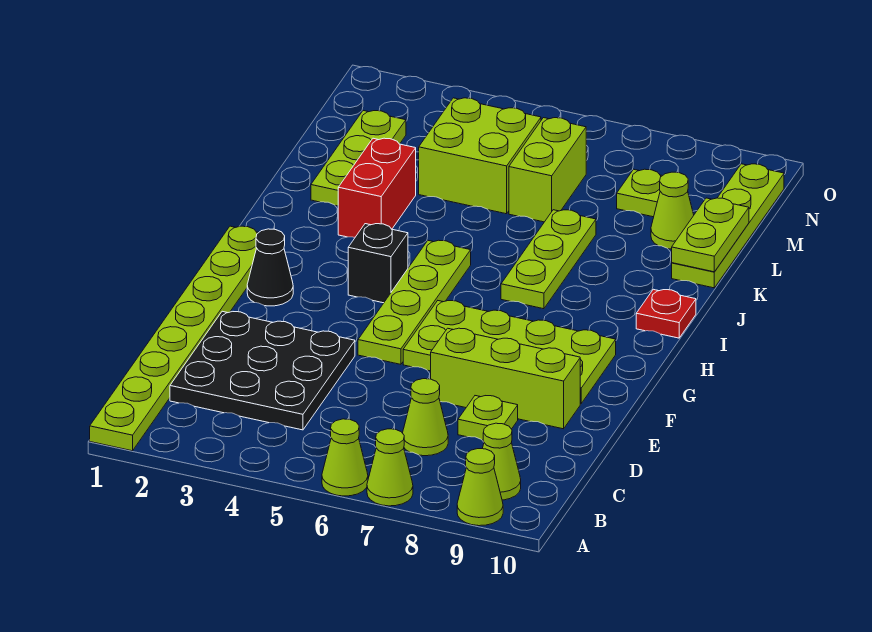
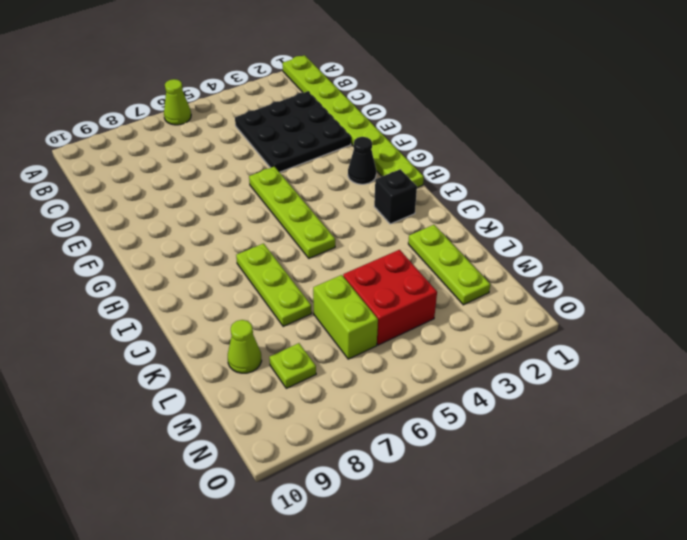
black 1x1 brick [374,169,417,224] -> black 1x1 brick moved to [348,224,408,303]
red 2x2 brick [343,250,437,345] -> lime 2x2 brick [419,98,541,214]
none -> lime 1x1 cone [367,429,413,506]
none -> lime 1x1 cone [457,449,503,526]
none -> lime 1x1 cone [482,423,521,500]

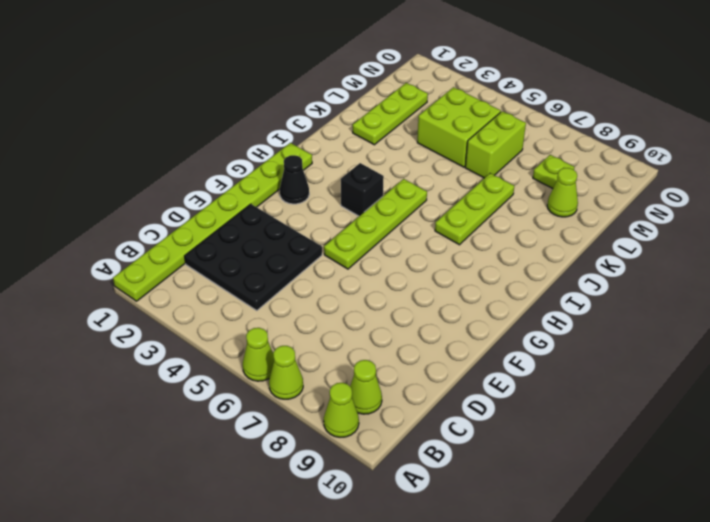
none -> lime 1x1 cone [403,379,448,456]
none -> lime 1x1 plate [458,396,518,440]
none -> lime 1x3 brick [431,328,580,429]

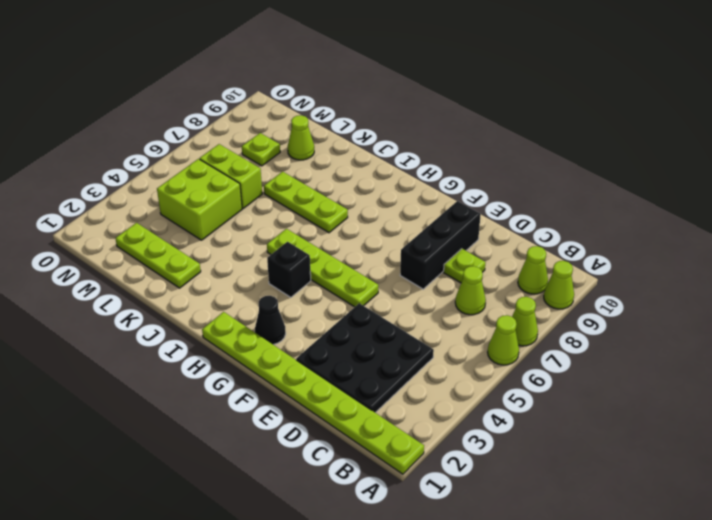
black 1x3 brick [400,201,481,289] -> lime 1x3 brick [431,328,580,429]
none -> lime 2x4 plate [403,301,616,404]
none -> red 1x1 plate [636,289,696,338]
none -> red 1x2 brick [338,138,416,237]

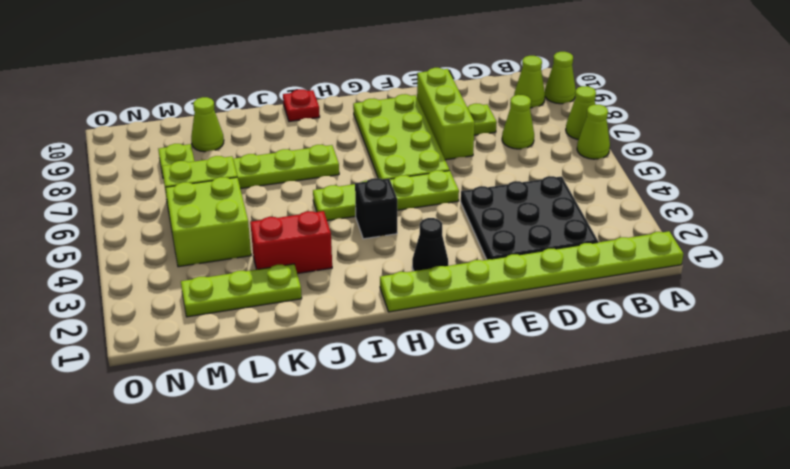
none -> lime 1x4 plate [672,164,784,288]
none -> lime 1x2 plate [672,198,749,272]

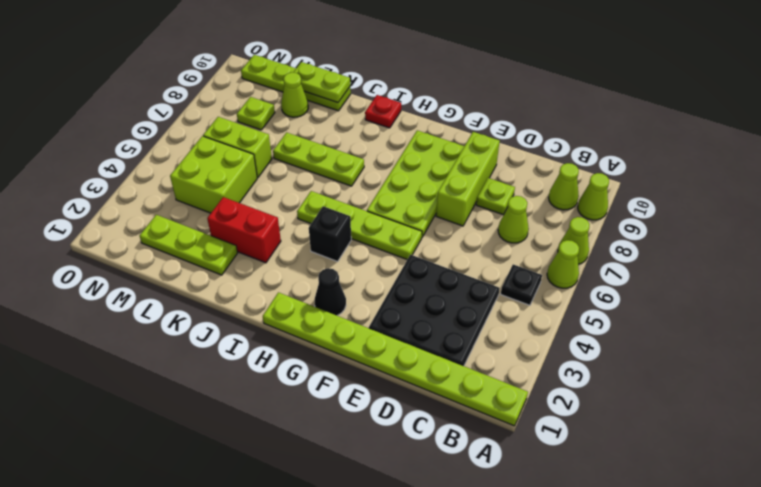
black 1x1 plate [501,264,542,305] -> none

